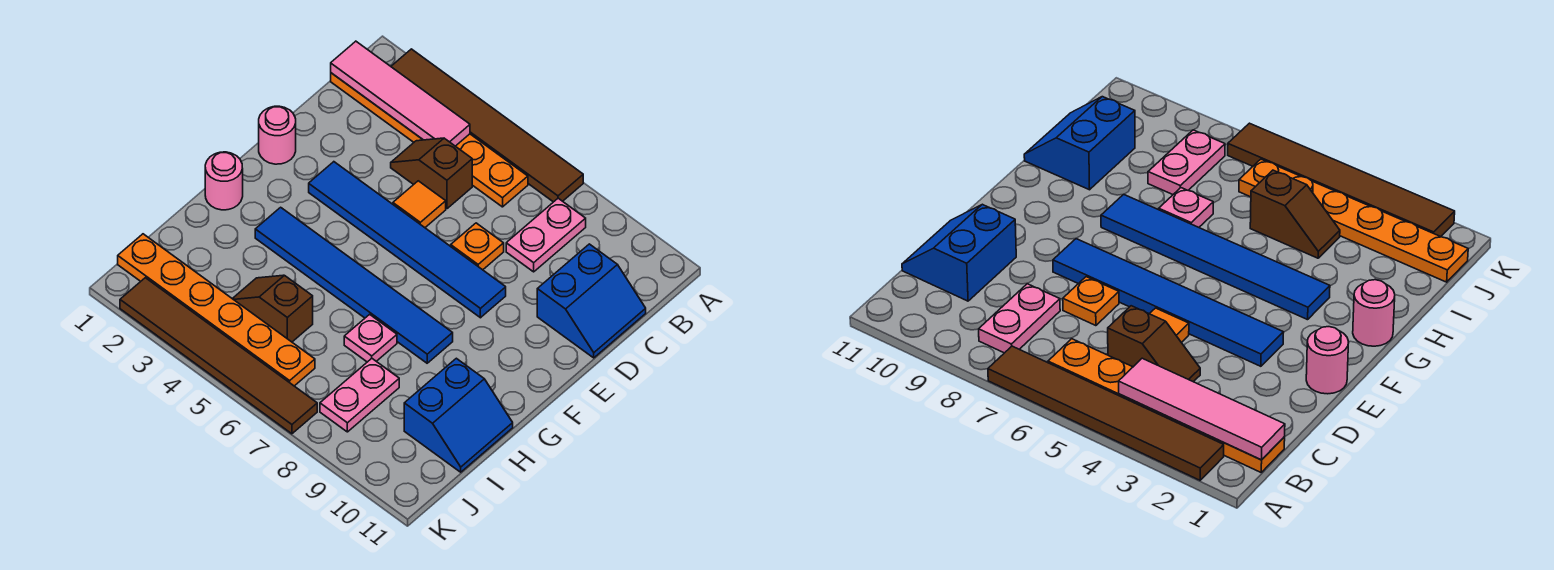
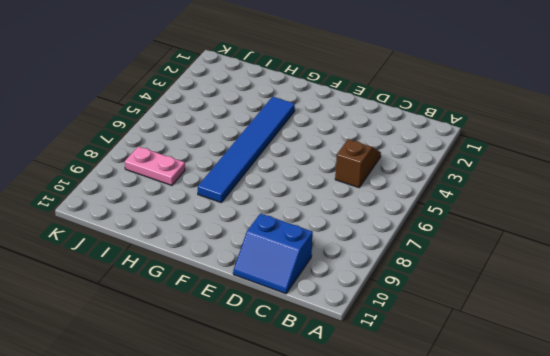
none -> brown 1x6 tile [391,49,583,202]
none -> orange 1x6 plate [331,73,528,207]
none -> pink 1x2 plate [506,198,586,272]

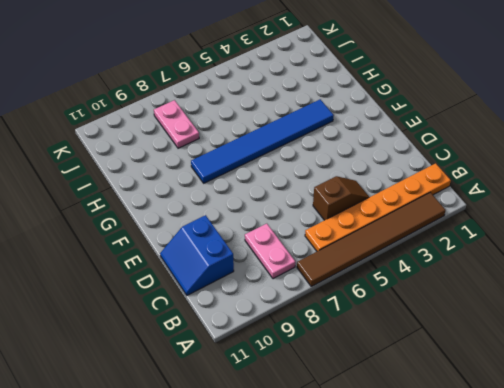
none -> orange 1x1 tile [393,181,446,228]
none -> orange 1x1 plate [451,223,504,270]
none -> pink 1x1 round brick [259,106,296,164]

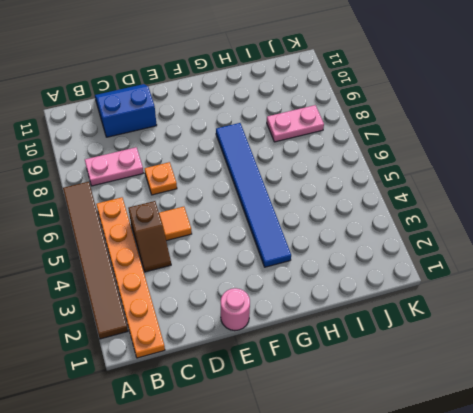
none -> blue 1x6 tile [309,162,506,318]
none -> pink 1x1 round brick [205,152,243,210]
none -> pink 1x1 plate [344,314,397,362]

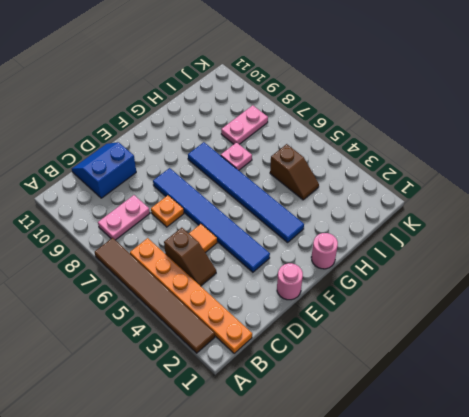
none -> blue 2x2 slope [404,358,513,472]
none -> orange 1x6 plate [118,234,315,386]
none -> brown 1x6 tile [120,278,317,434]

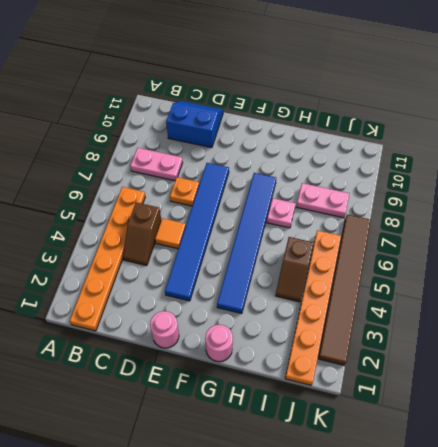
none -> brown 1x6 tile [391,49,583,202]
none -> blue 2x2 slope [404,358,513,472]
none -> pink 1x4 tile [331,41,470,146]

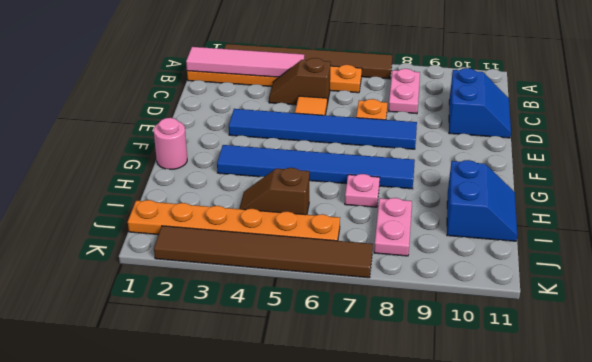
none -> pink 1x1 round brick [259,106,296,164]

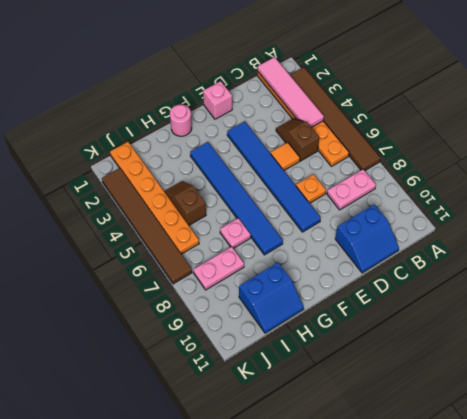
pink 1x1 brick [203,81,232,119] -> pink 1x1 round brick [259,106,296,164]

